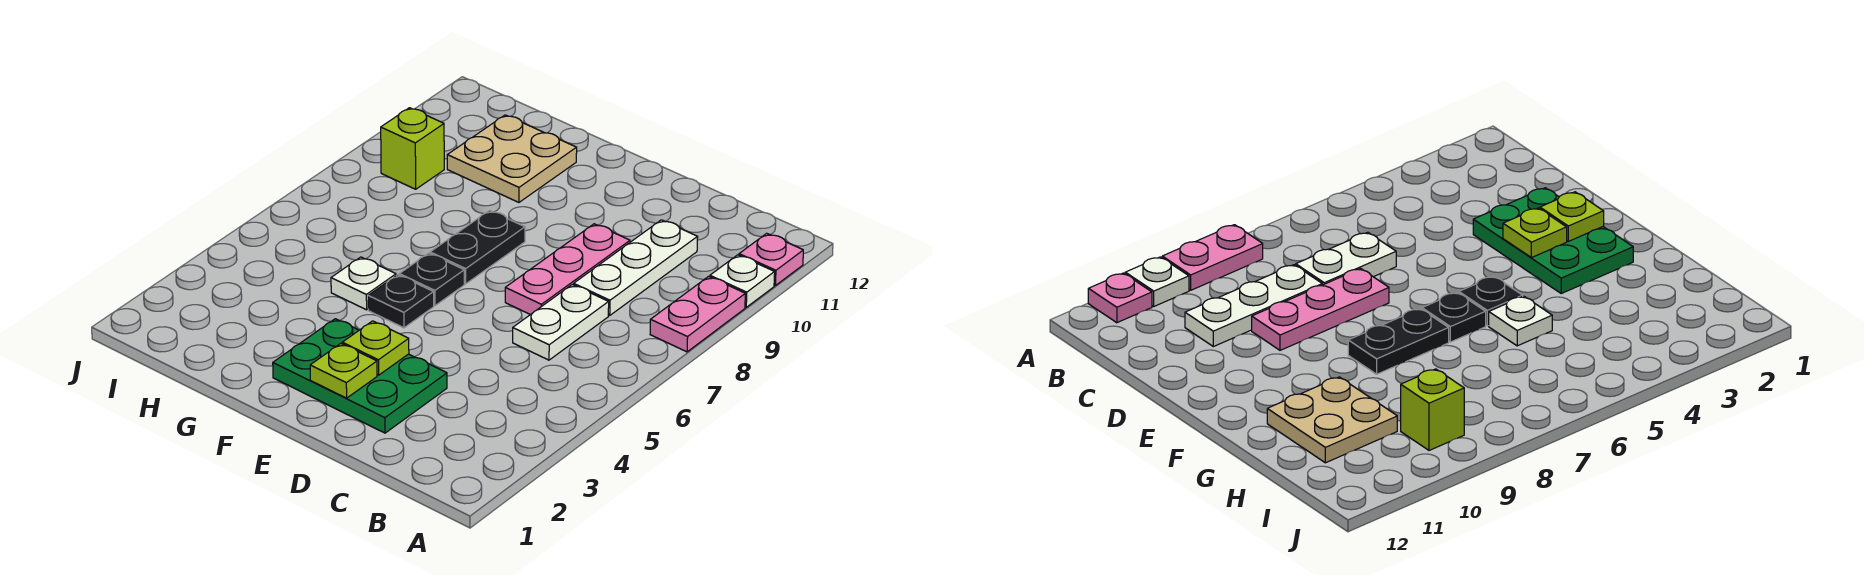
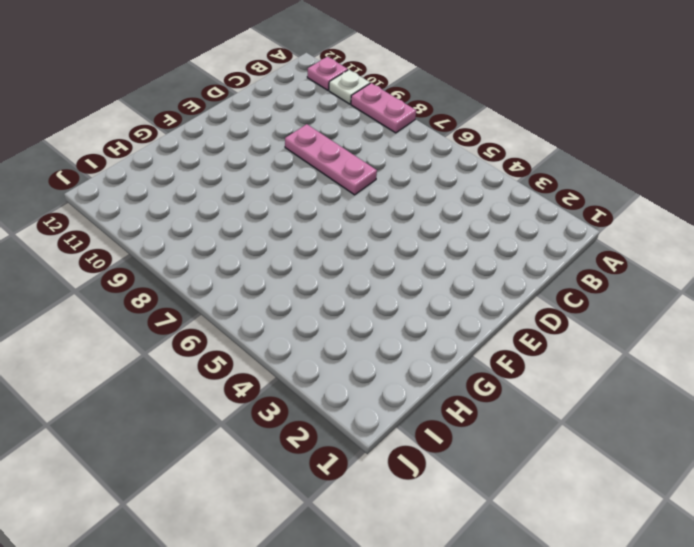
none -> white 1x2 plate [513,285,609,360]
none -> white 1x3 plate [574,220,698,315]
none -> green 2x3 plate [273,319,447,433]

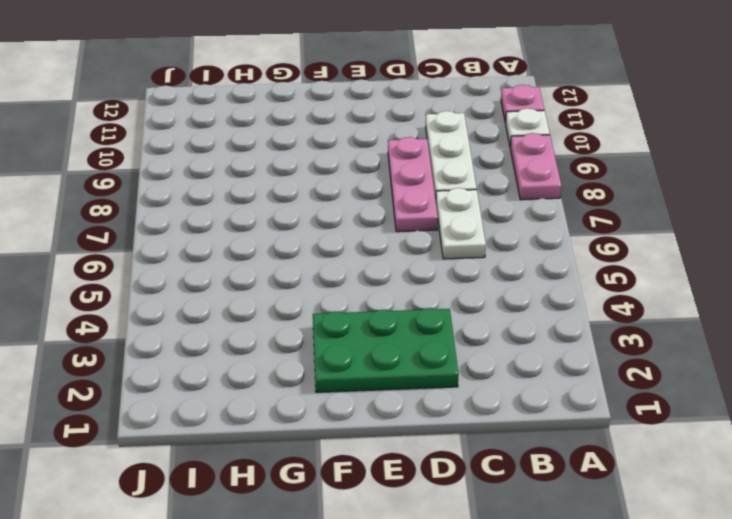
none -> black 1x1 plate [368,275,434,328]
none -> black 1x1 plate [399,253,464,306]
none -> black 1x2 plate [430,210,525,284]

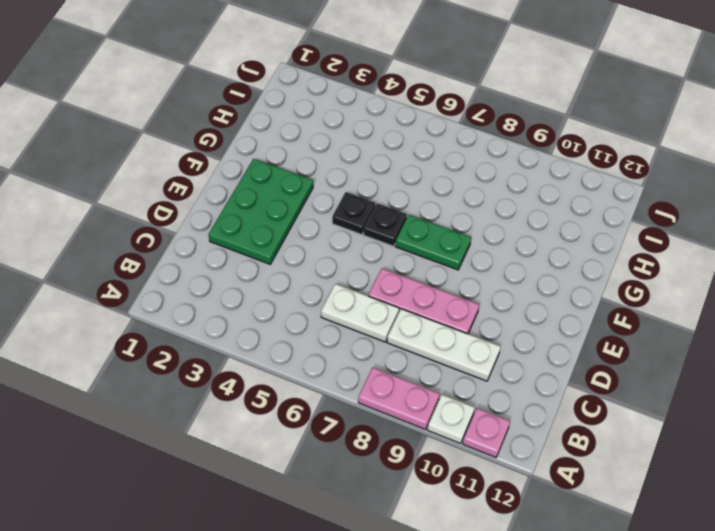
green 1x2 plate [395,215,471,270] -> black 1x2 plate [430,210,525,284]
none -> white 1x1 plate [331,257,396,310]
none -> tan 2x2 plate [447,115,577,202]
none -> lime 1x1 brick [381,108,444,189]

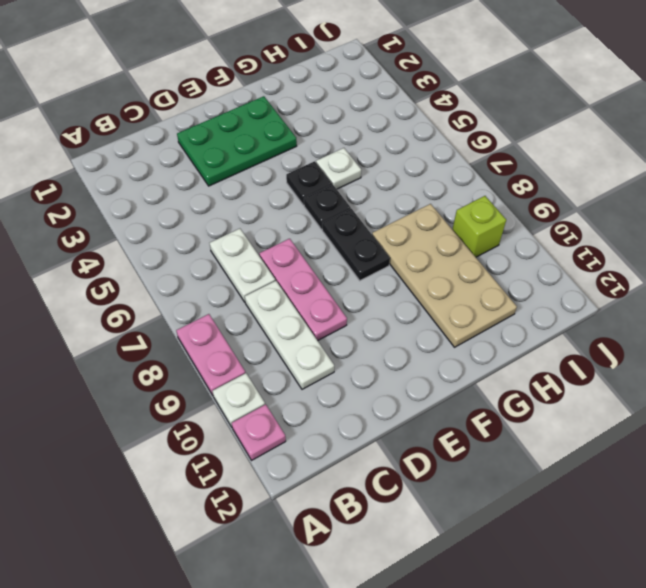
tan 2x4 plate [372,204,517,347] -> tan 2x2 plate [447,115,577,202]
none -> lime 1x1 plate [310,344,377,398]
none -> lime 1x1 plate [342,321,409,375]

